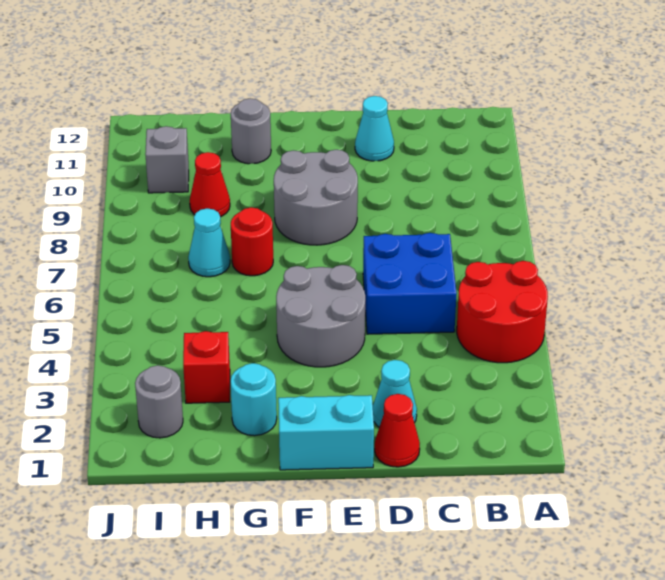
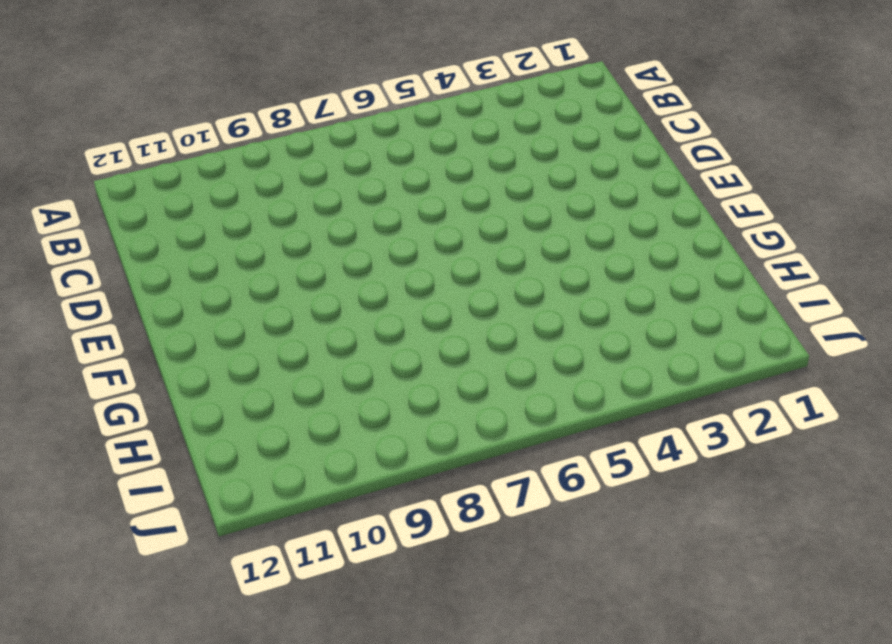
none -> red 2x2 round brick [457,261,548,363]
none -> blue 2x2 brick [363,233,457,334]
none -> red 1x1 cone [375,394,420,467]

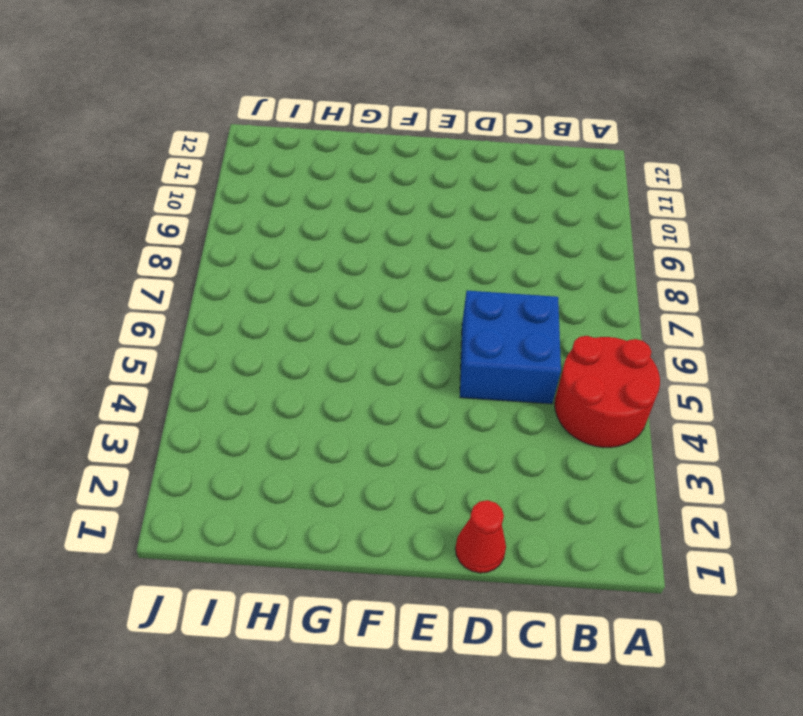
none -> cyan 1x1 cone [373,360,417,427]
none -> cyan 1x1 cone [355,96,394,161]
none -> cyan 1x2 brick [278,395,374,470]

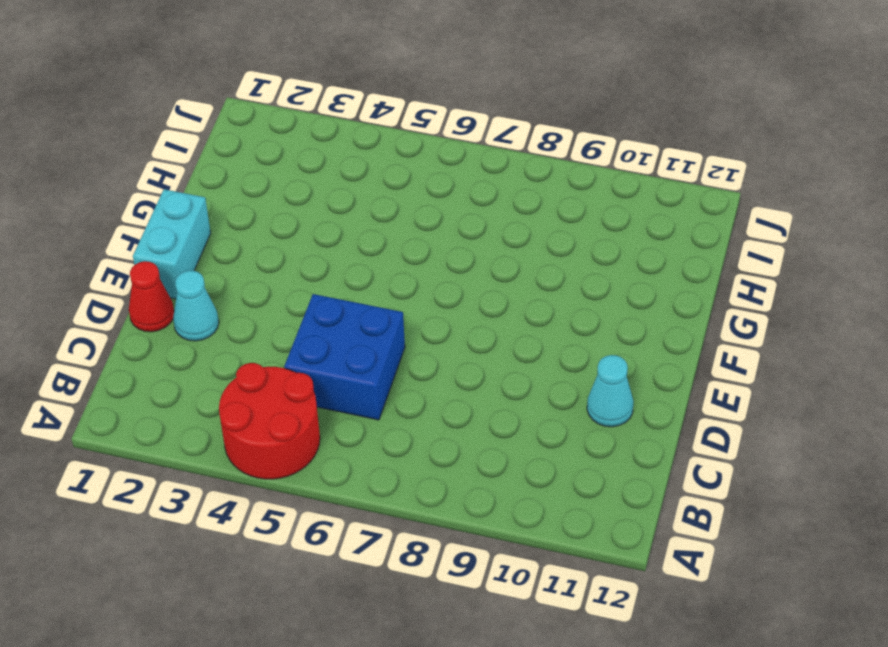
none -> grey 2x2 round brick [276,265,365,367]
none -> grey 2x2 round brick [274,150,358,245]
none -> cyan 1x1 round brick [230,363,277,436]

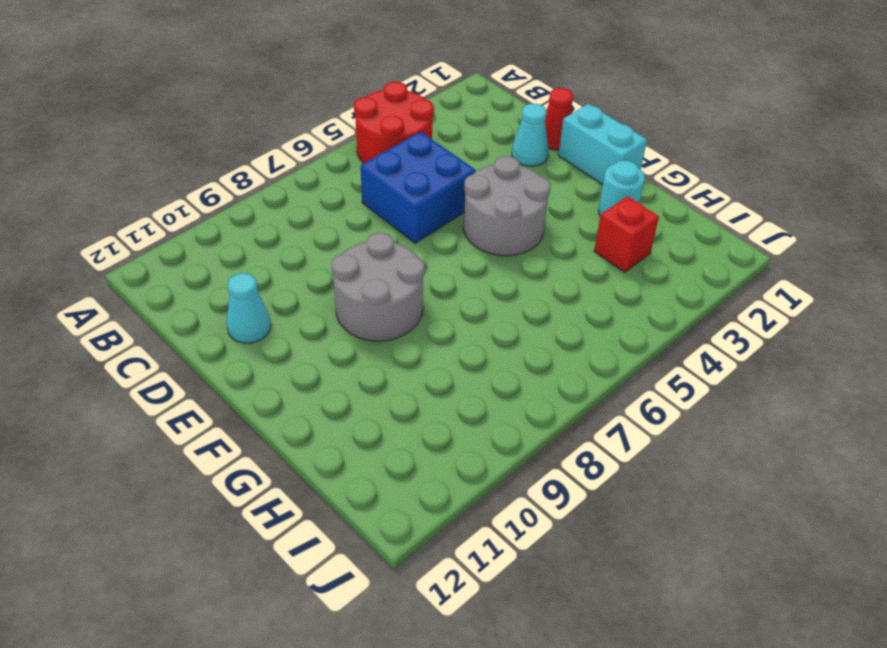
none -> red 1x1 round brick [231,207,273,276]
none -> grey 1x1 round brick [231,98,271,164]
none -> cyan 1x1 cone [188,208,230,277]

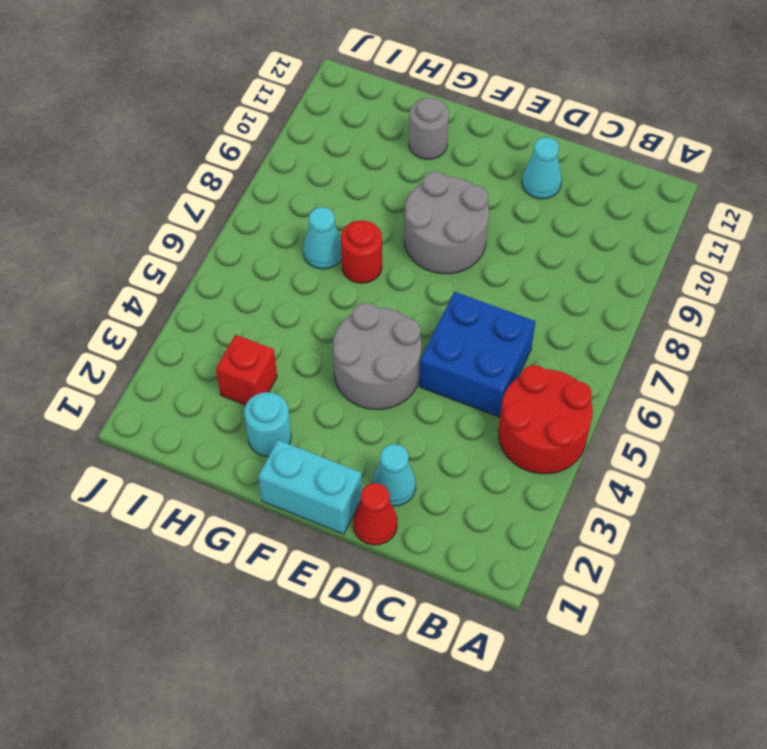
none -> red 1x1 cone [190,152,230,217]
none -> grey 1x1 round brick [135,365,183,438]
none -> grey 1x1 brick [145,126,189,193]

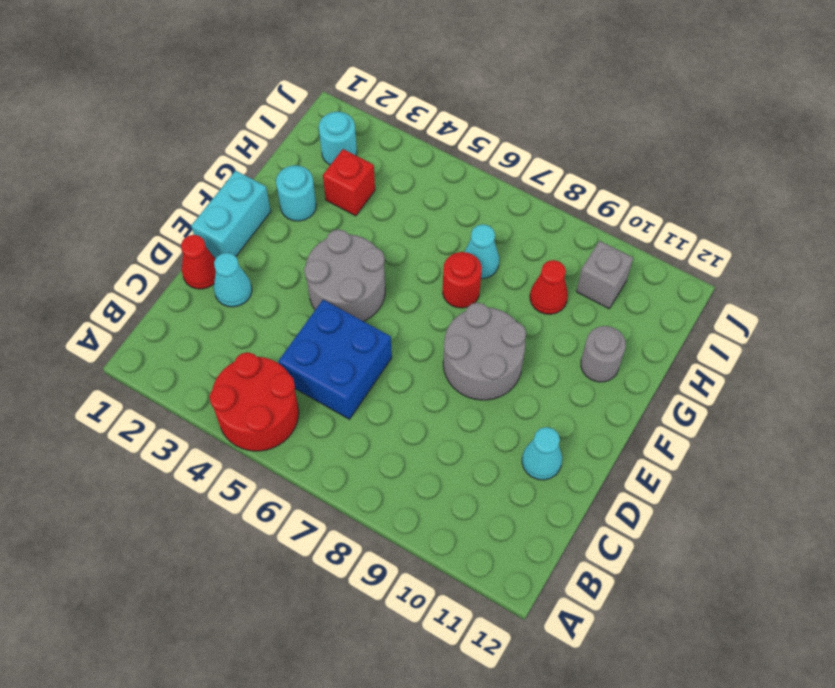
cyan 1x1 round brick [319,112,357,165] -> grey 1x1 round brick [135,365,183,438]

